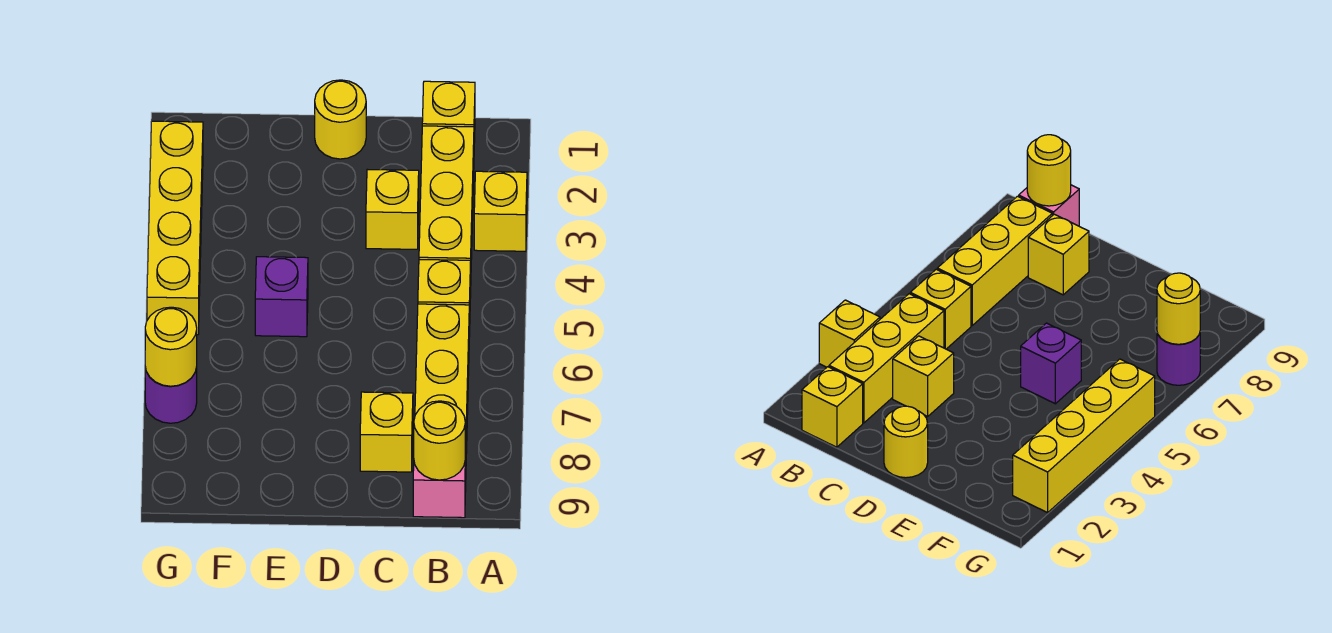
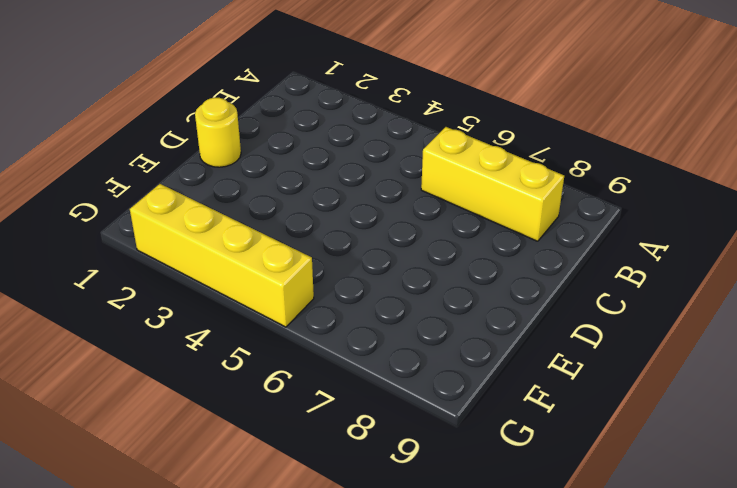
none -> yellow 1x1 brick [474,171,527,251]
none -> yellow 1x1 brick [422,81,475,143]
none -> yellow 1x3 brick [419,126,474,260]

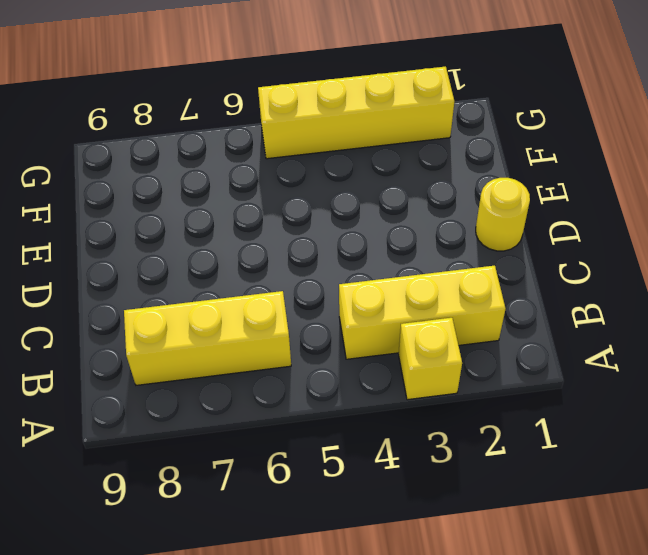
none -> yellow 1x1 brick [422,81,475,143]
none -> yellow 1x1 brick [418,259,471,337]
none -> pink 1x1 brick [413,438,466,518]

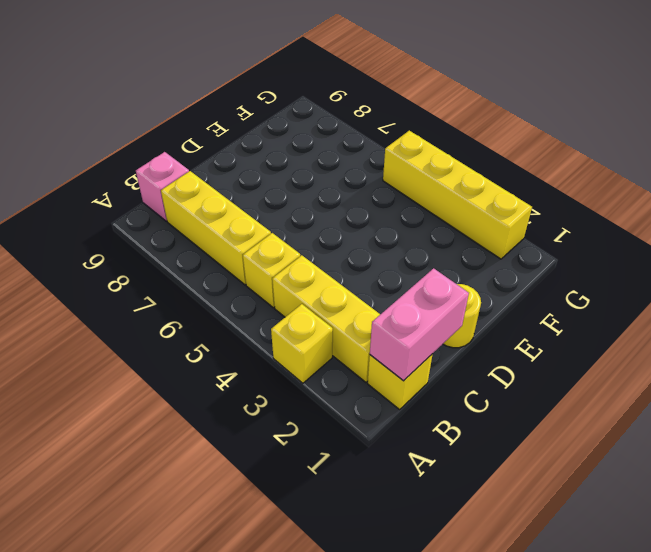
pink 1x2 brick [370,268,469,381] -> none
none -> yellow 1x1 brick [366,169,419,249]
none -> yellow 1x1 brick [360,392,413,472]
none -> purple 1x1 brick [255,257,308,337]

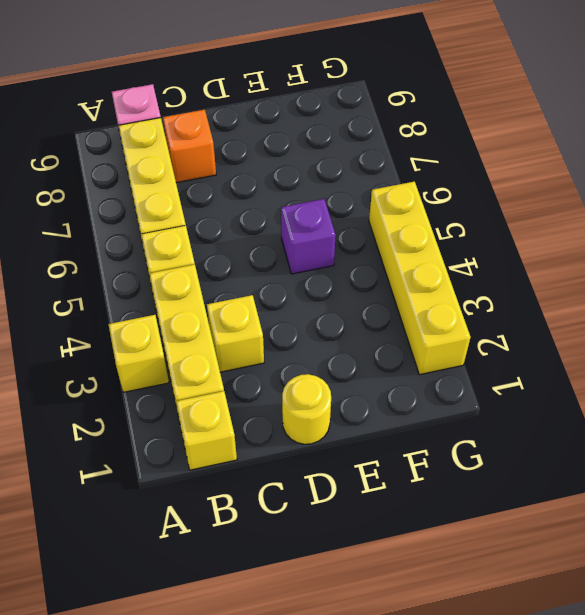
orange 1x1 brick [163,110,216,183] -> yellow 1x1 brick [360,392,413,472]
none -> purple 1x1 round brick [145,367,197,423]
none -> yellow 1x1 round brick [414,401,465,480]
none -> yellow 1x1 round brick [145,307,197,386]

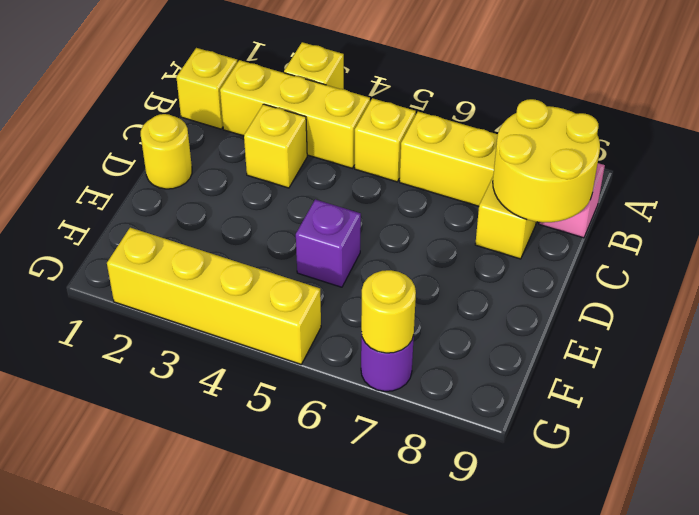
yellow 2x2 round brick [493,99,600,222] -> yellow 1x1 round brick [414,401,465,480]

